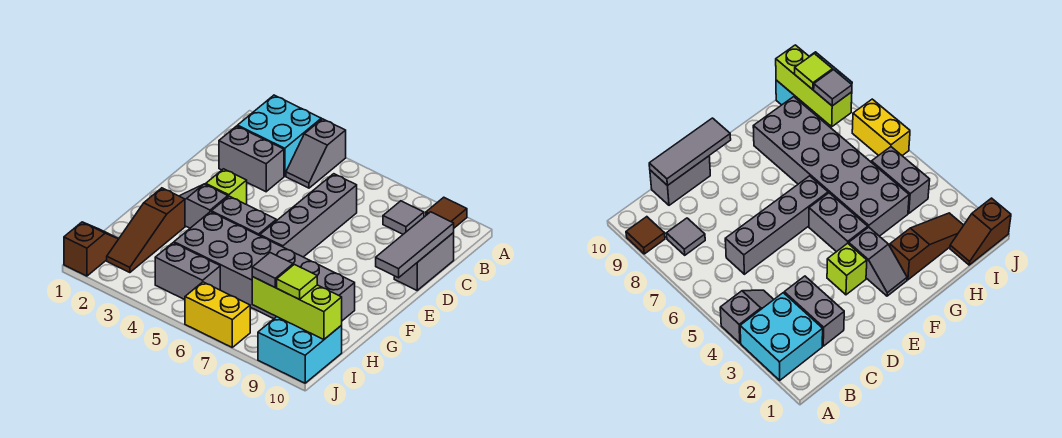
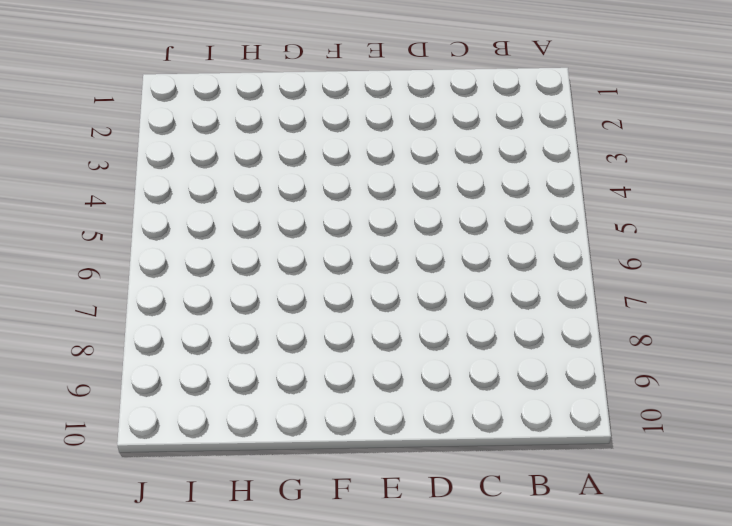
none -> cyan 2x2 brick [238,95,321,176]
none -> grey 1x2 slope [286,119,346,188]
none -> brown 1x1 tile [426,197,467,228]

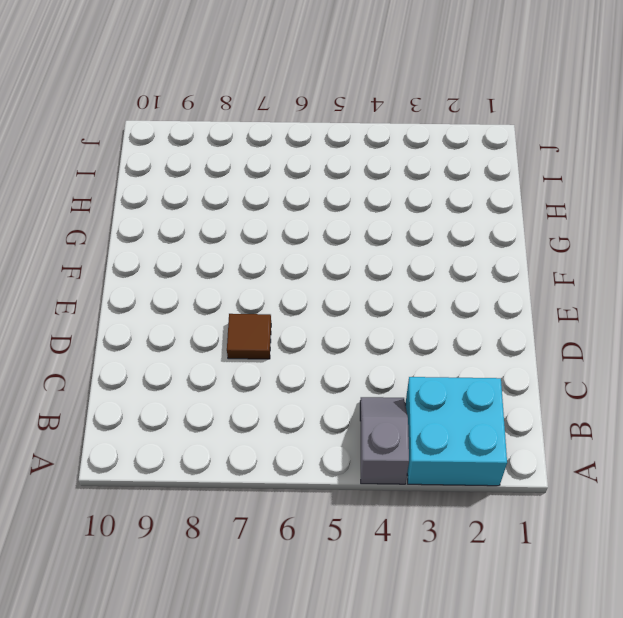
brown 1x1 tile [227,314,271,359] -> brown 1x1 tile moved to [426,197,467,228]
none -> grey 1x1 tile [383,201,424,234]
none -> grey 1x2 brick [219,126,284,192]
none -> grey 1x4 brick [260,174,357,257]

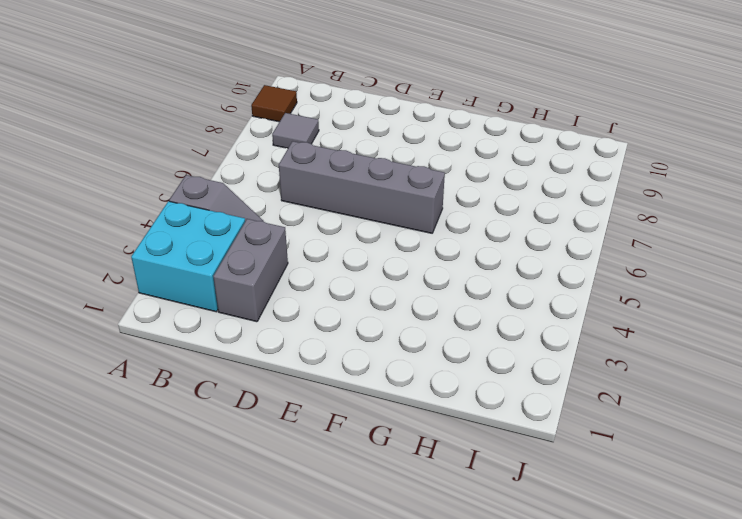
none -> grey 1x2 brick [394,233,454,290]
none -> lime 1x1 brick [206,169,247,204]
none -> grey 1x2 slope [180,184,228,228]

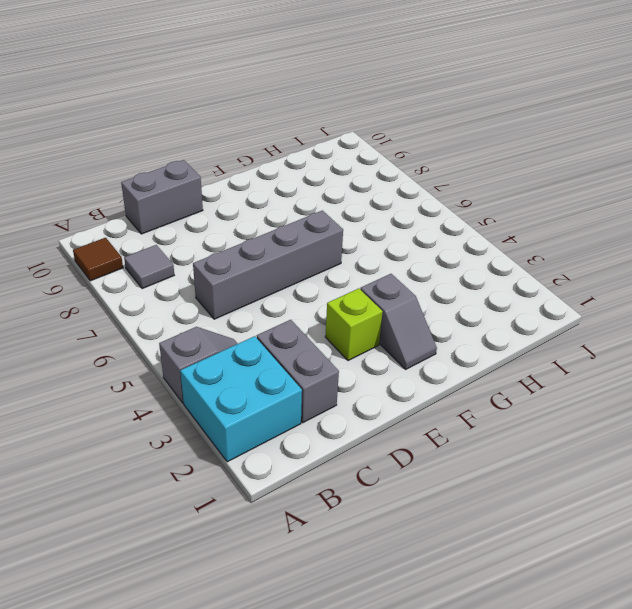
none -> grey 1x2 brick [211,196,276,236]
none -> brown 1x3 slope [107,188,185,273]
none -> grey 2x6 brick [174,212,355,321]

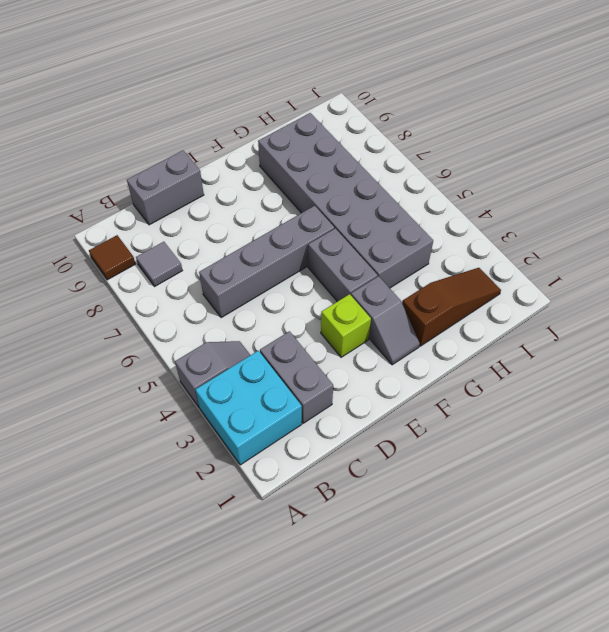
none -> brown 1x2 slope [64,222,118,276]
none -> grey 1x2 brick [155,243,220,300]
none -> cyan 2x2 brick [258,317,342,383]

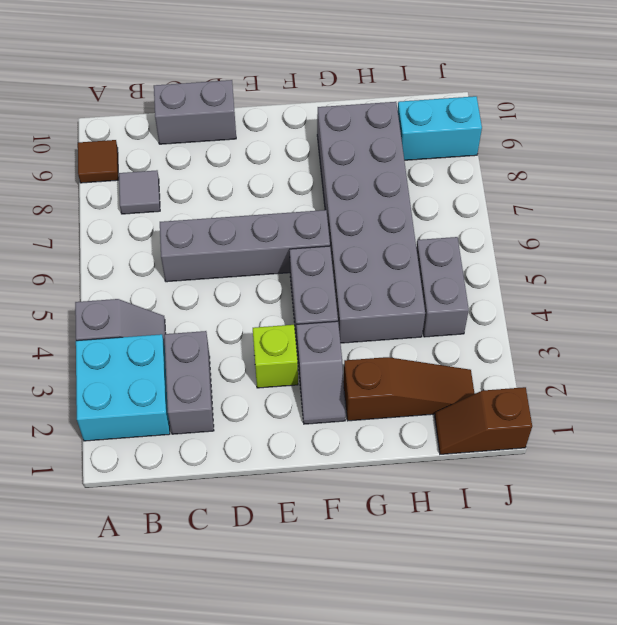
cyan 1x2 brick [398,96,482,160] -> cyan 2x2 brick [258,317,342,383]
none -> yellow 1x2 brick [185,282,250,347]
none -> grey 1x3 tile [376,212,454,278]
none -> lime 1x3 brick [252,277,342,340]

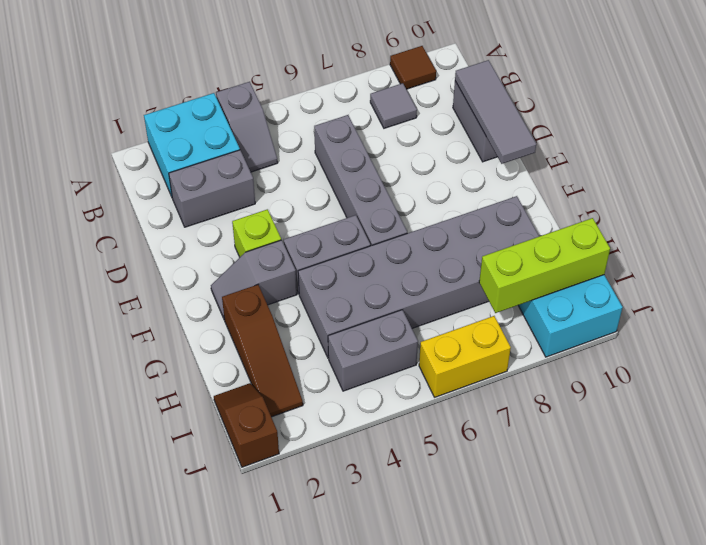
none -> grey 1x1 tile [252,253,293,287]
none -> lime 1x1 tile [277,264,317,299]

